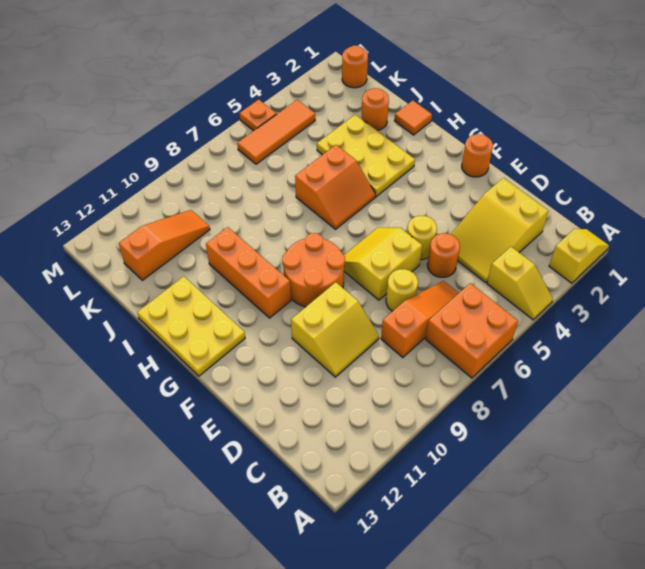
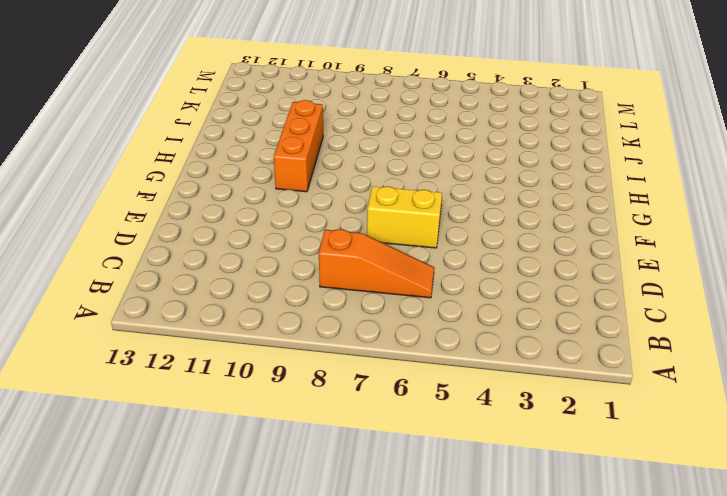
none -> yellow 1x2 slope [549,229,609,283]
none -> yellow 1x2 slope [487,247,553,320]
none -> orange 2x2 brick [426,283,518,378]

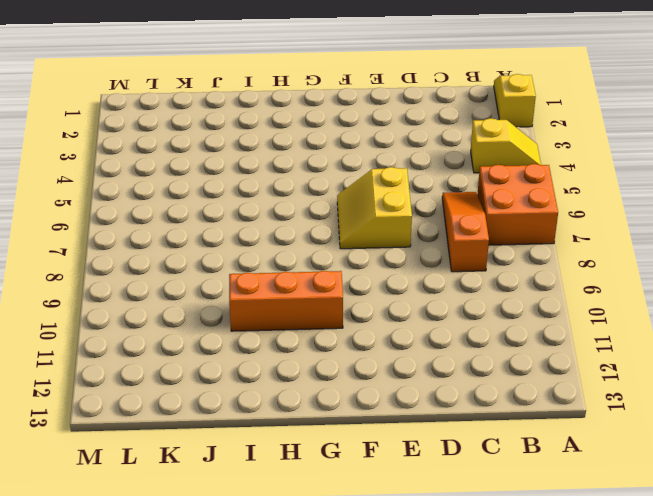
none -> yellow 2x3 slope [451,178,549,283]
none -> orange 1x1 round brick [427,233,460,277]
none -> yellow 1x1 round brick [386,269,418,311]

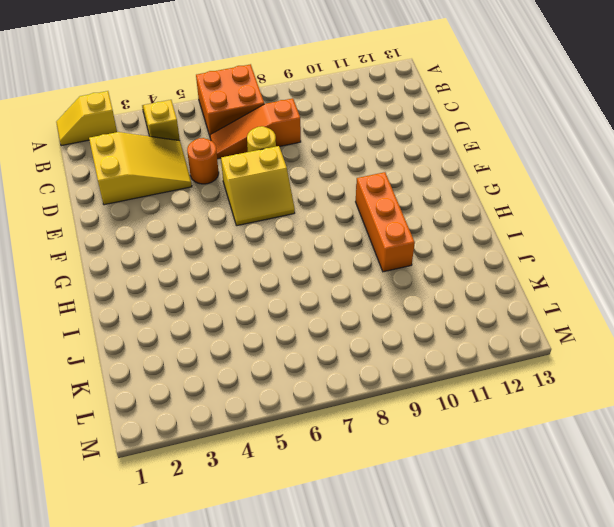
none -> yellow 2x2 slope [291,282,379,377]
none -> yellow 1x1 round brick [407,216,437,260]
none -> orange 1x1 round brick [462,134,493,177]

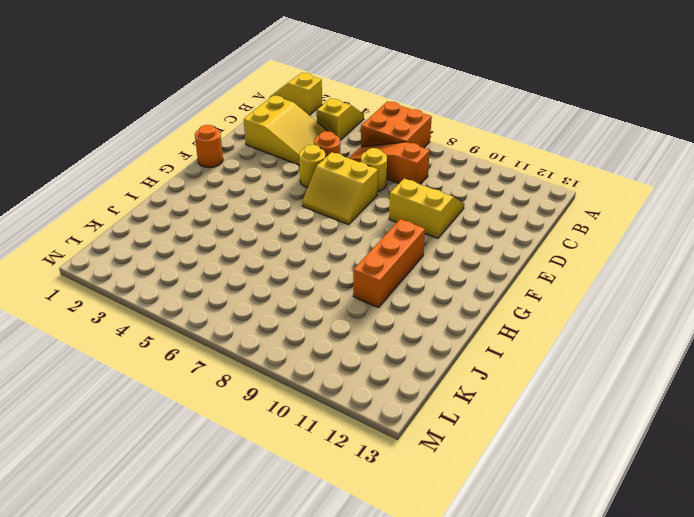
none -> orange 2x2 round brick [282,233,345,307]
none -> yellow 2x3 plate [137,276,245,376]
none -> yellow 2x3 plate [317,115,415,197]

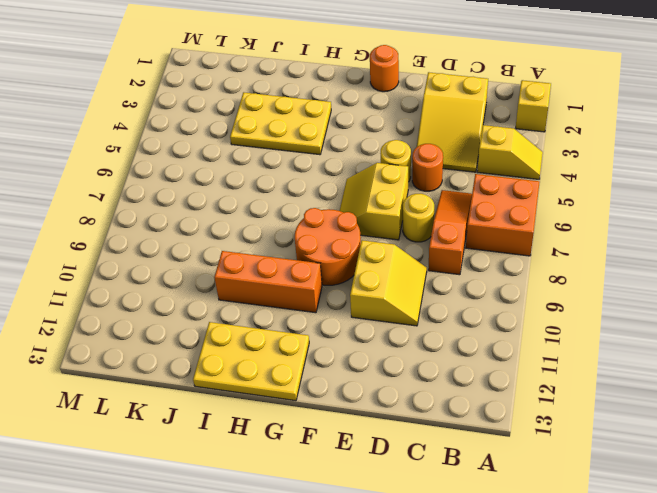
none -> orange 2x2 slope [295,145,375,229]
none -> orange 1x1 tile [394,101,432,135]
none -> orange 1x1 round brick [361,88,389,131]

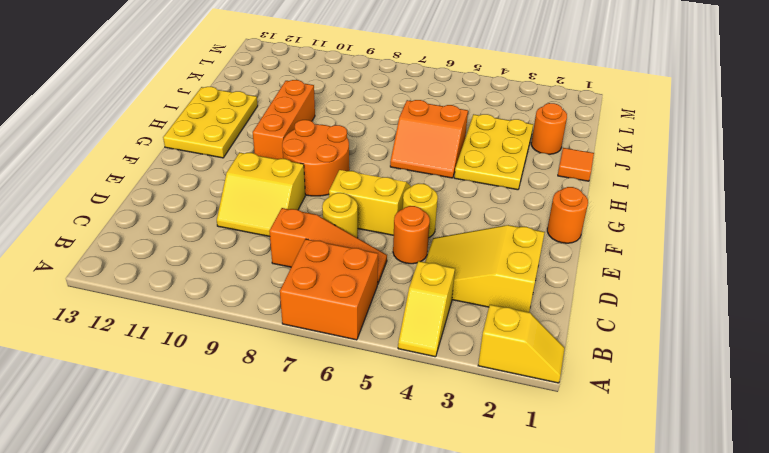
none -> orange 1x3 slope [119,210,210,280]
none -> orange 1x1 round brick [342,46,368,88]
none -> orange 1x3 tile [237,100,315,164]

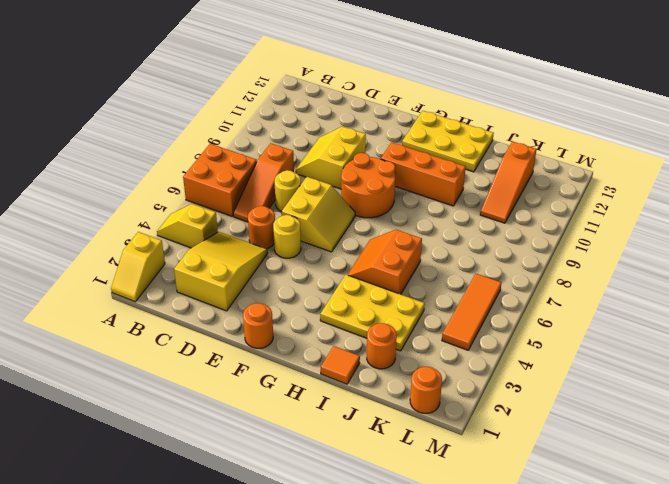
none -> orange 1x1 plate [239,99,277,131]

